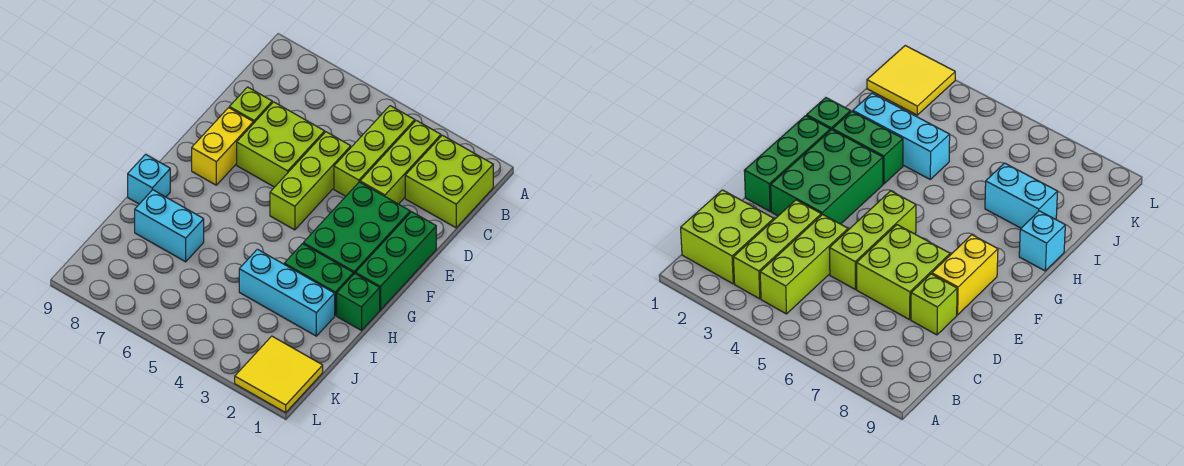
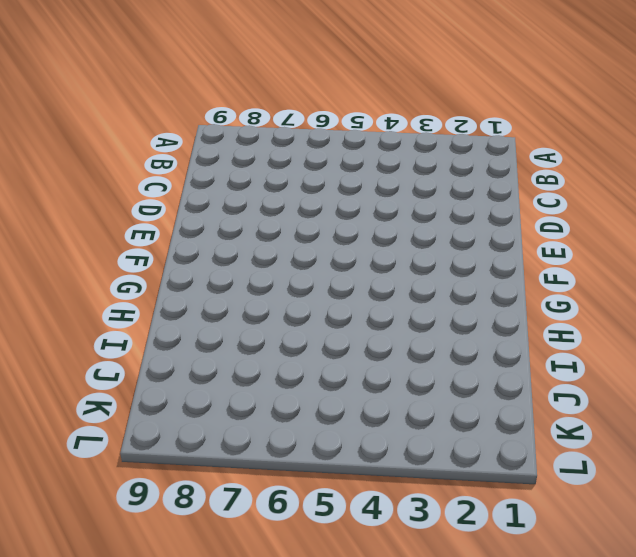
none -> lime 2x2 brick [405,135,493,228]
none -> lime 1x3 brick [360,121,441,204]
none -> lime 1x3 brick [334,106,415,196]

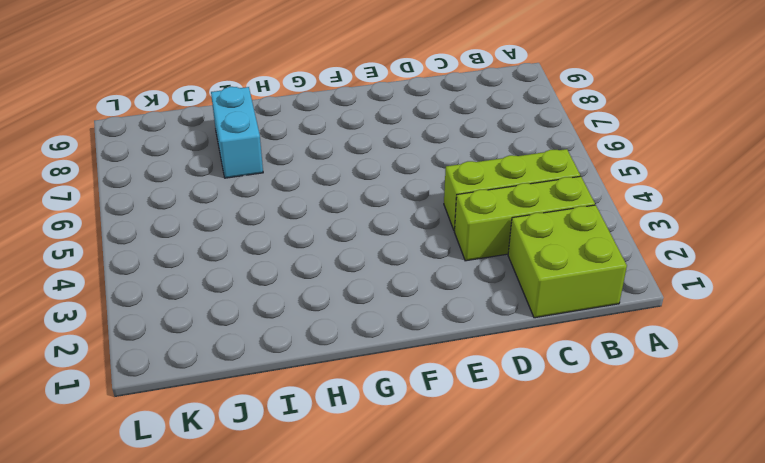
none -> lime 1x3 brick [270,132,351,230]
none -> lime 2x2 brick [237,102,325,187]
none -> lime 1x1 brick [229,87,272,124]

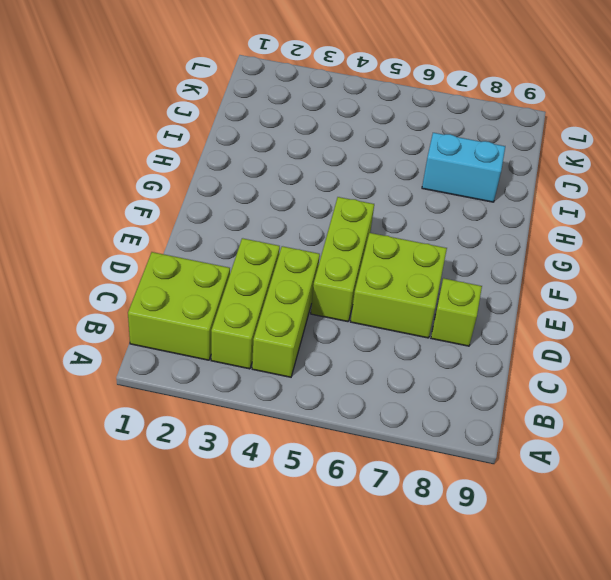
none -> green 1x3 brick [356,212,436,310]
none -> green 2x3 brick [303,182,410,275]
none -> yellow 1x2 brick [192,108,253,185]

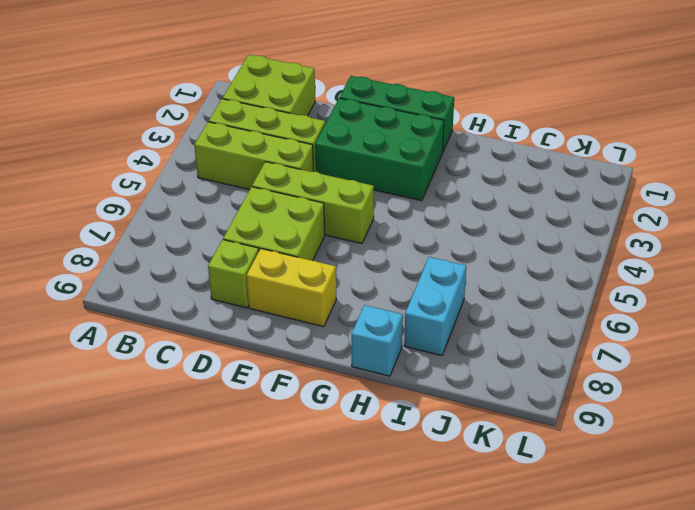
none -> green 1x1 brick [337,274,380,330]
none -> green 1x2 brick [284,244,353,315]
none -> cyan 1x3 brick [239,249,335,336]

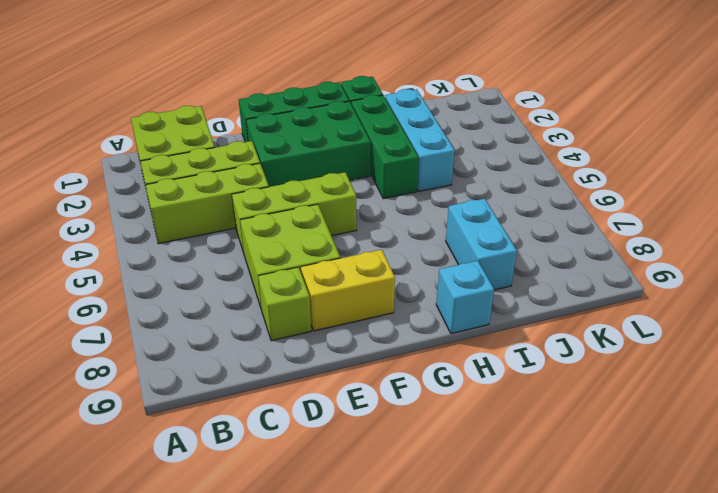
green 1x3 brick [351,95,419,199] -> green 1x2 brick [284,244,353,315]
none -> yellow 2x2 tile [235,336,323,413]

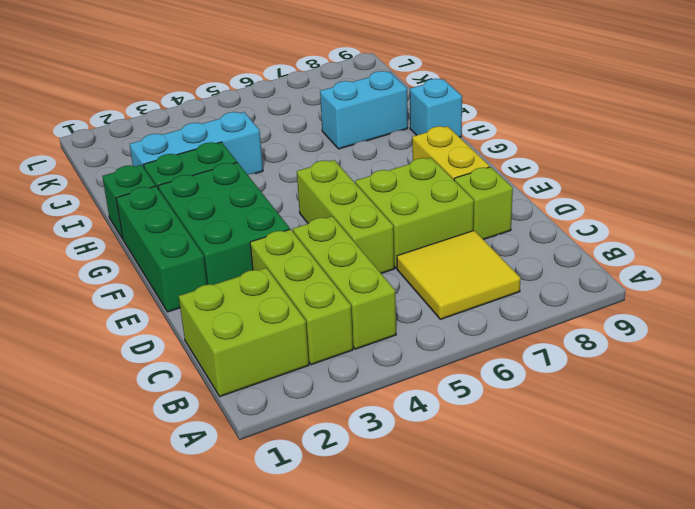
yellow 2x2 tile [397,231,521,319] -> yellow 2x2 tile moved to [235,336,323,413]

